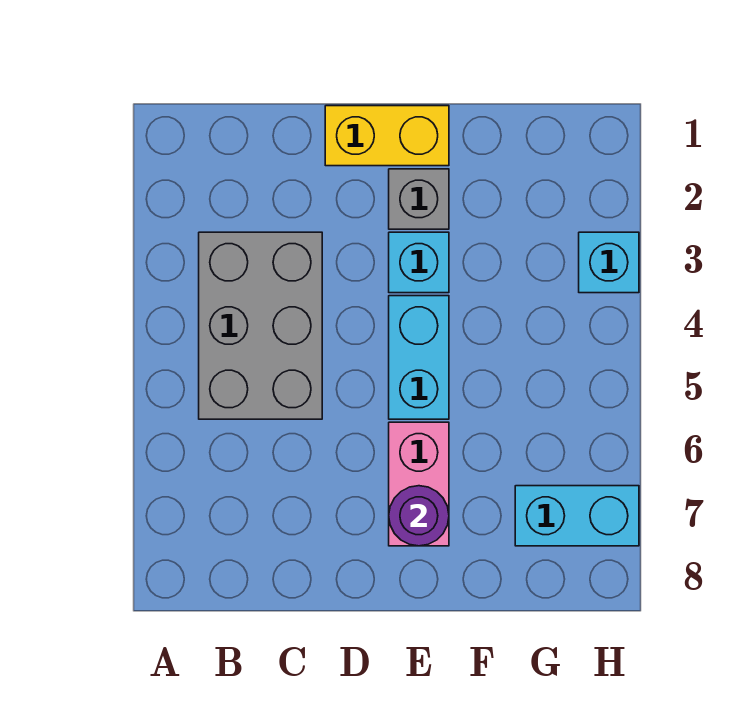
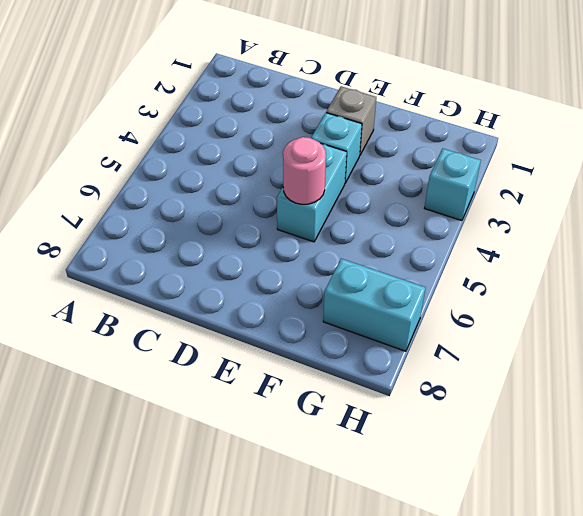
pink 1x1 round brick [283,137,326,204] -> none
none -> grey 2x3 brick [199,232,322,419]
none -> yellow 1x2 brick [325,106,449,166]

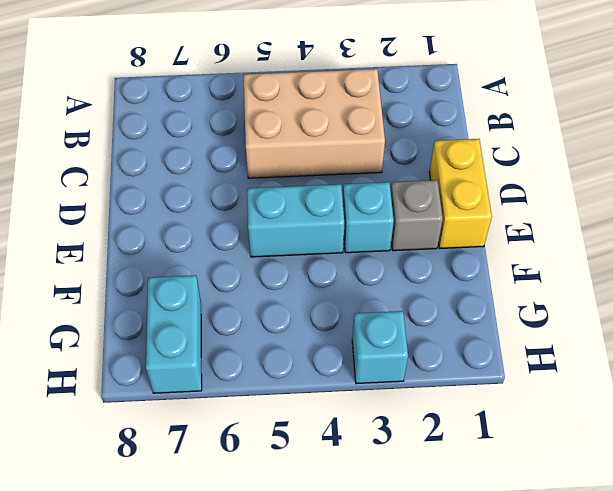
tan 2x3 brick [243,69,385,178] -> grey 2x3 brick [199,232,322,419]
none -> pink 1x2 brick [389,422,449,546]
none -> purple 1x1 round brick [389,486,449,546]

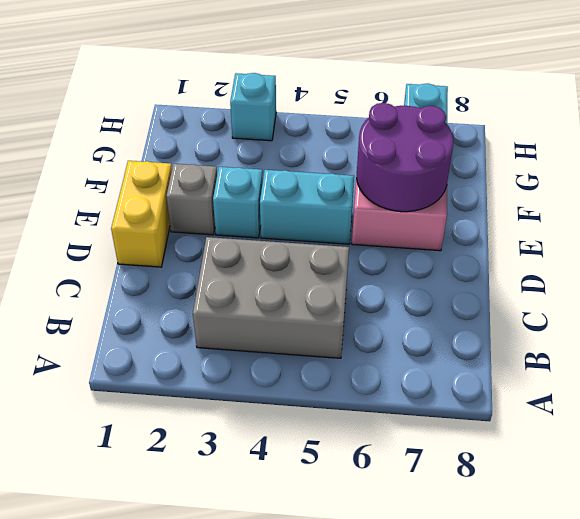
purple 2x2 round brick [357,103,454,212] -> purple 1x1 round brick [389,486,449,546]

